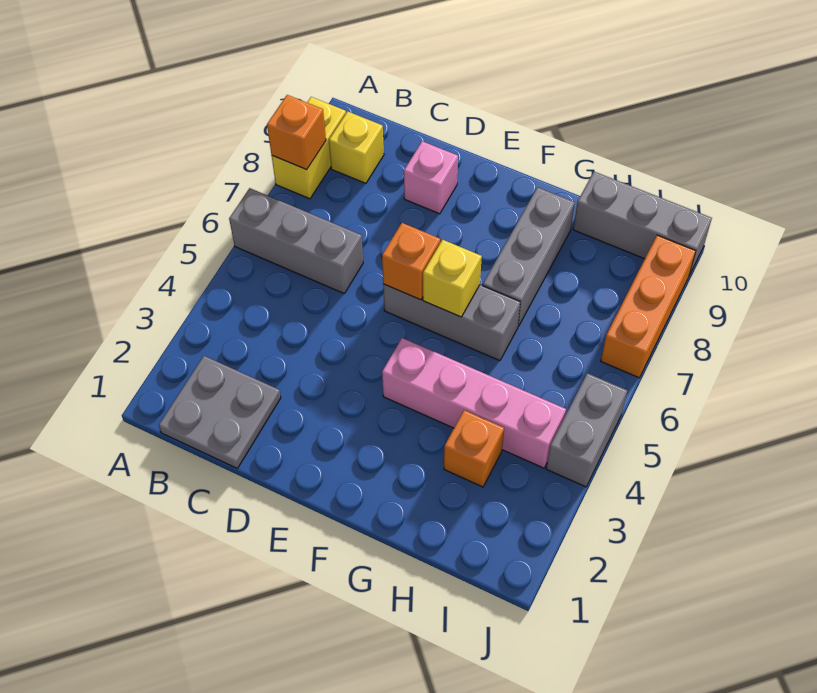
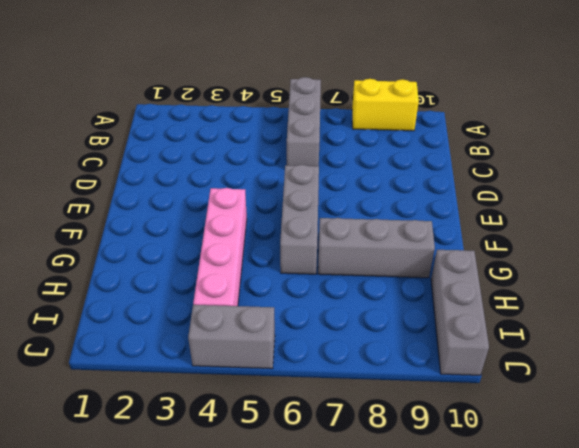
none -> grey 2x2 plate [159,356,281,468]
none -> yellow 1x1 brick [329,111,384,183]
none -> pink 1x1 brick [404,141,458,214]

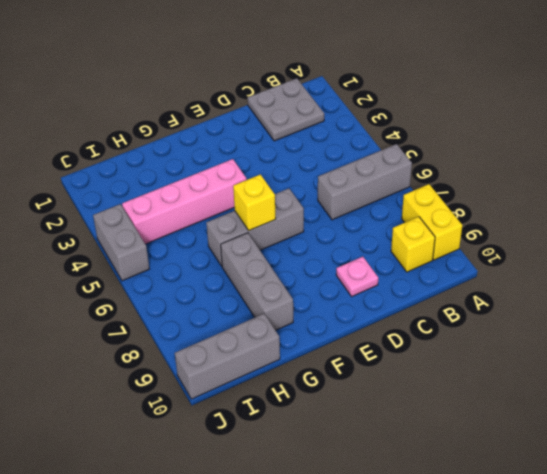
pink 1x1 plate [336,257,378,297] -> pink 1x1 brick [404,141,458,214]
none -> orange 1x1 brick [444,410,504,487]
none -> orange 1x3 brick [601,235,696,378]
none -> orange 1x1 brick [267,95,326,170]

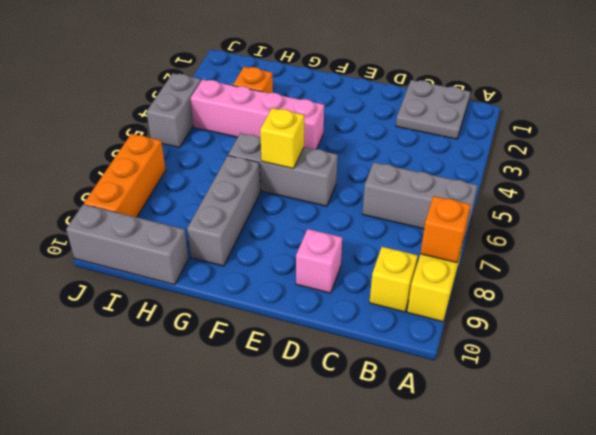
none -> orange 1x1 brick [382,223,440,300]

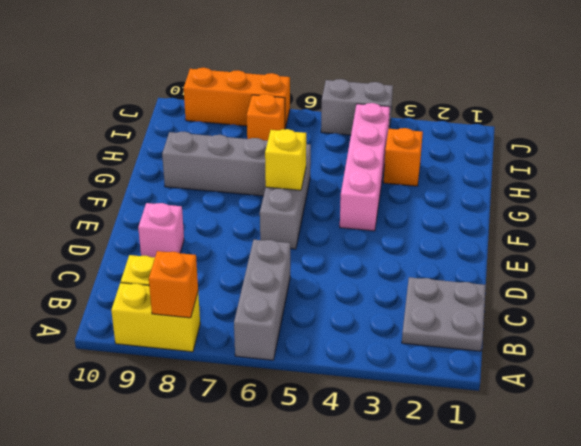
orange 1x1 brick [247,94,285,141] -> orange 1x1 brick moved to [382,223,440,300]
none -> grey 1x3 brick [573,172,712,275]

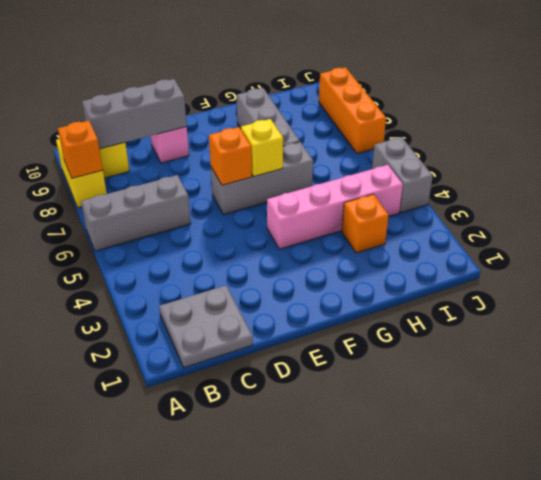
grey 1x3 brick [82,79,187,149] -> grey 1x3 brick moved to [573,172,712,275]

